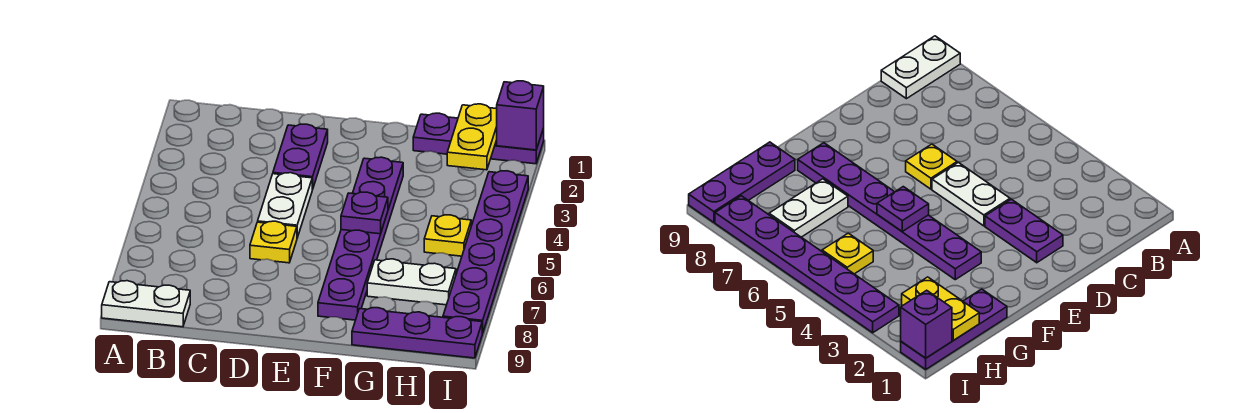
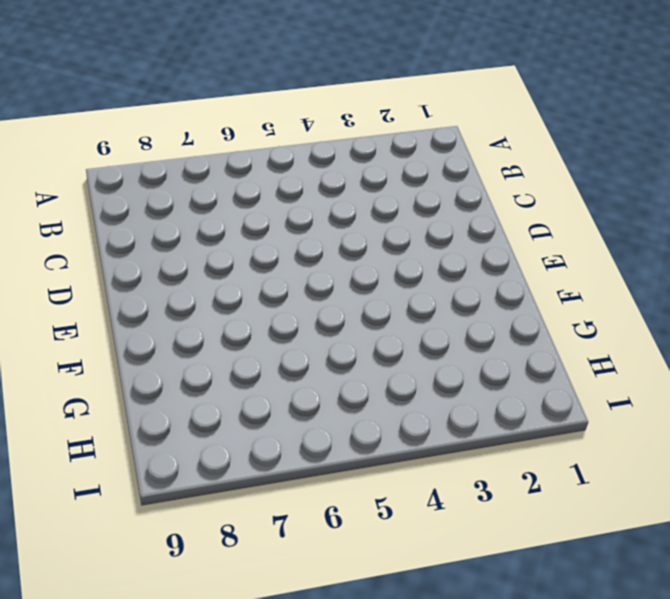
none -> white 1x2 plate [102,281,190,327]
none -> purple 1x2 plate [273,124,328,190]
none -> white 1x2 plate [258,173,312,238]

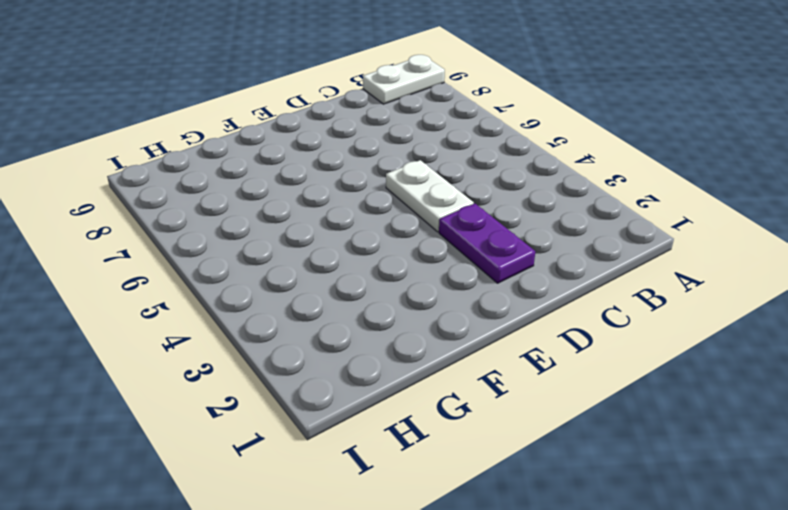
none -> yellow 1x1 plate [250,221,297,263]
none -> purple 1x6 plate [318,157,403,320]
none -> purple 1x3 plate [413,113,544,164]

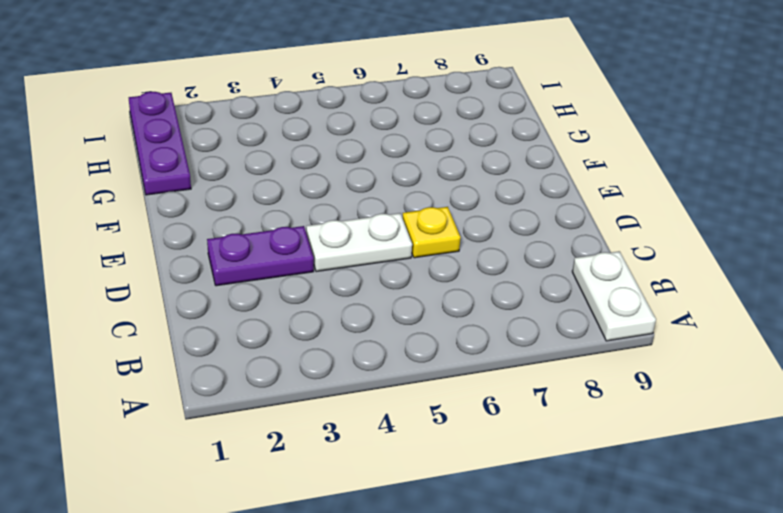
none -> purple 1x6 plate [318,157,403,320]
none -> white 1x2 plate [367,259,456,305]
none -> purple 1x3 plate [352,308,482,358]

